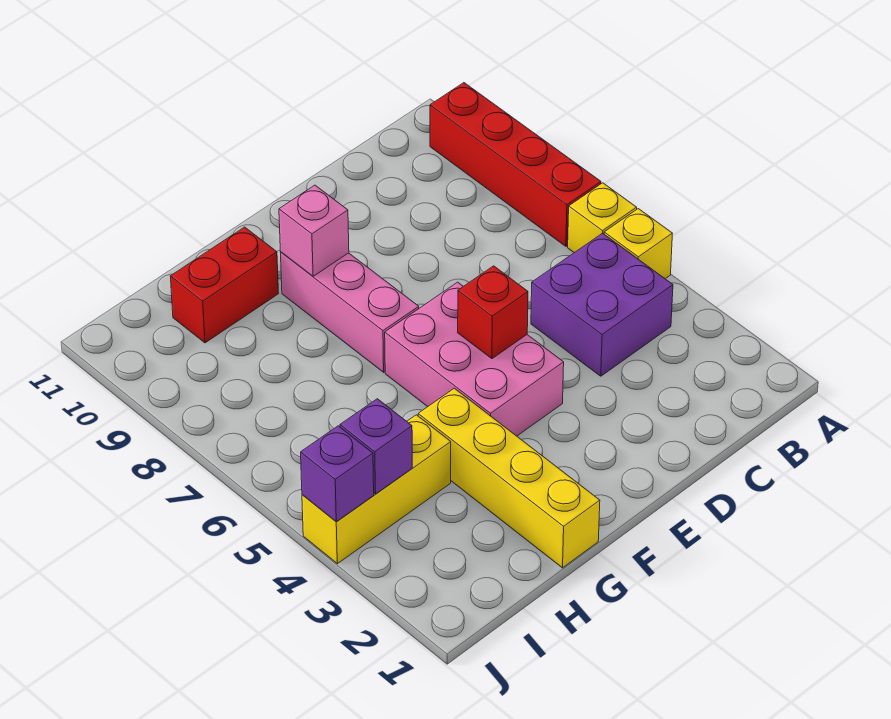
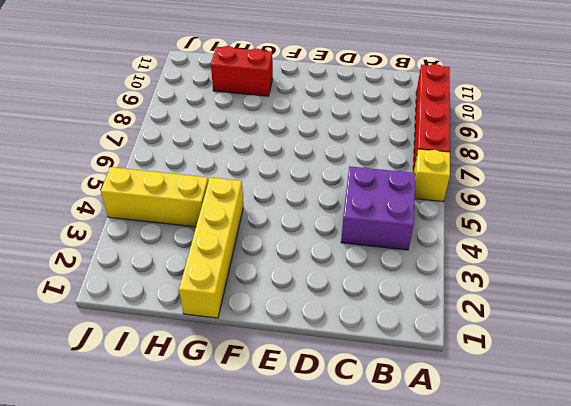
none -> yellow 1x1 brick [604,209,673,279]
none -> pink 2x3 brick [385,282,564,436]
none -> pink 1x3 brick [280,252,419,372]

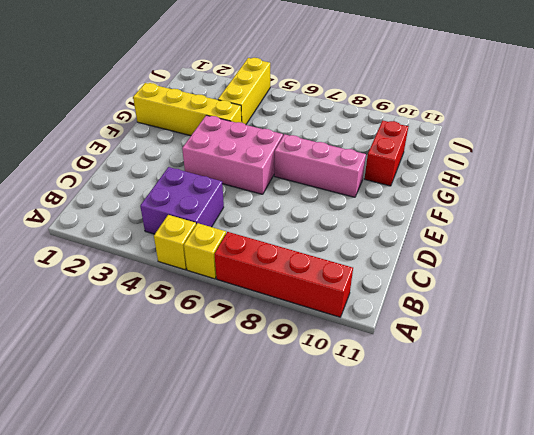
none -> red 1x1 brick [458,266,528,359]
none -> pink 1x1 brick [279,185,349,276]
none -> purple 1x1 brick [340,399,412,494]

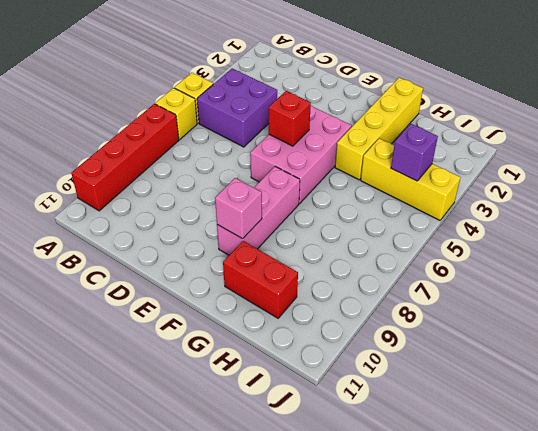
none -> purple 1x1 brick [301,426,374,522]

